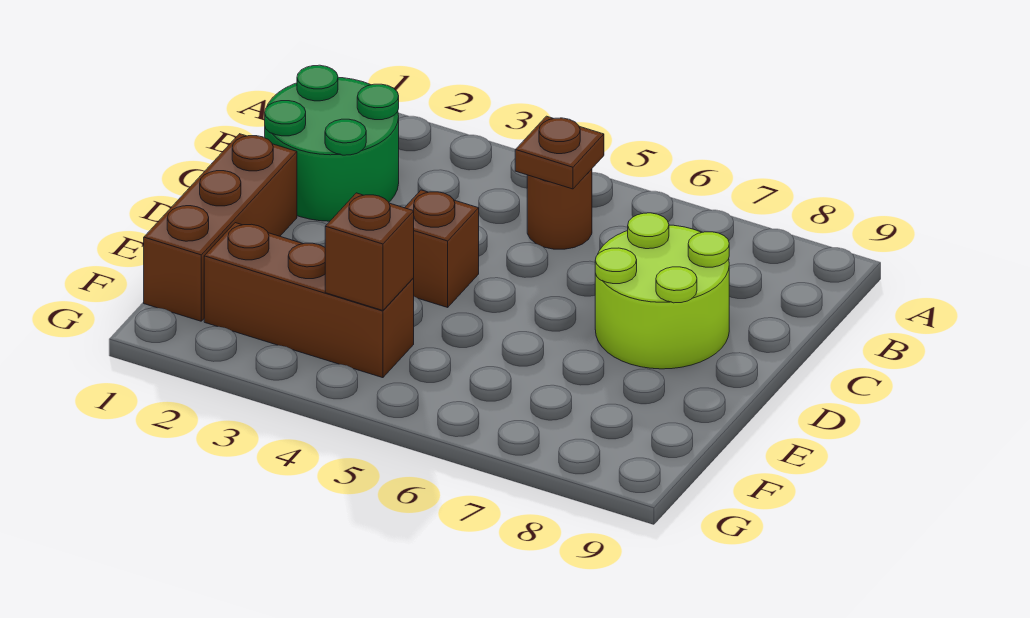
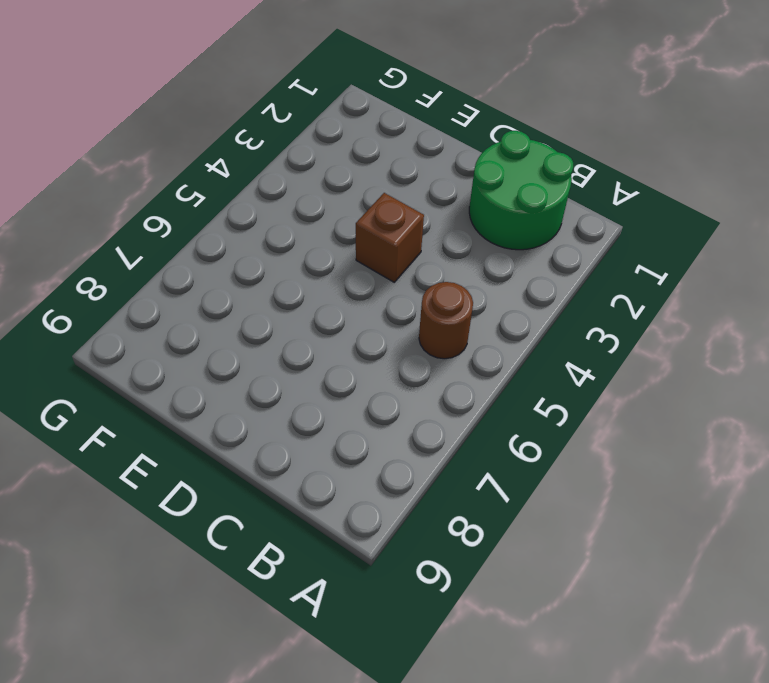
none -> lime 2x2 round brick [595,213,729,369]
none -> brown 1x3 brick [144,134,297,321]

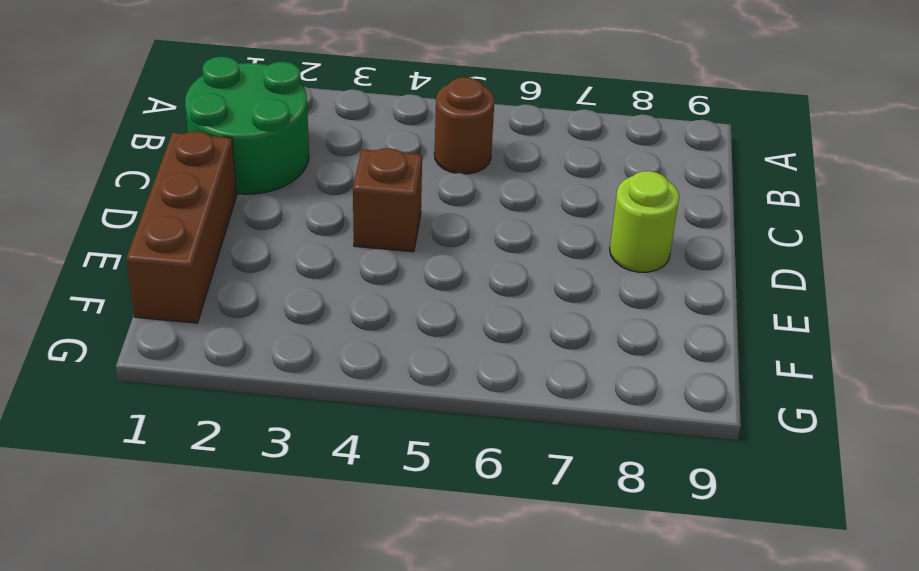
lime 1x1 round brick [610,171,679,272] -> lime 2x2 round brick [595,213,729,369]
none -> brown 1x3 brick [204,223,414,378]
none -> brown 1x1 plate [515,116,604,189]

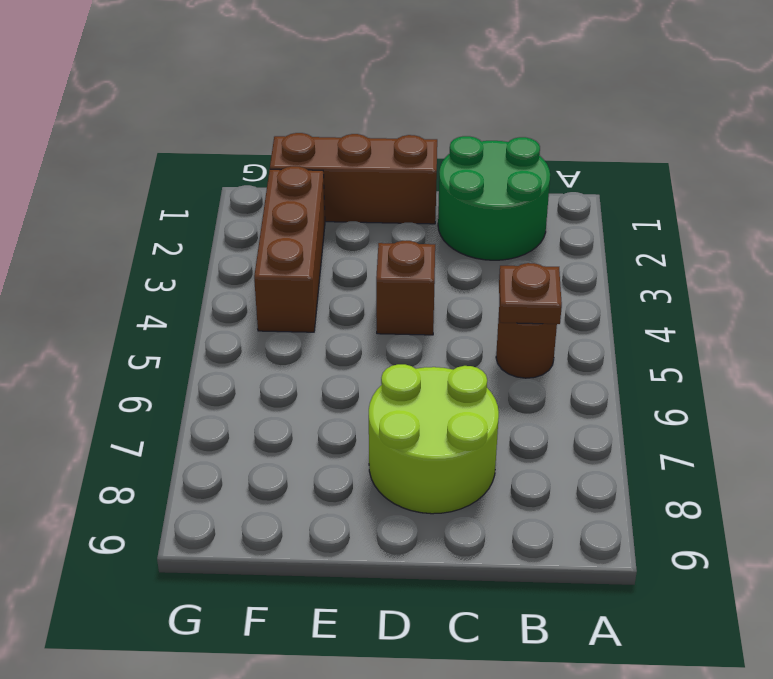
none -> brown 1x1 brick [325,193,414,310]

